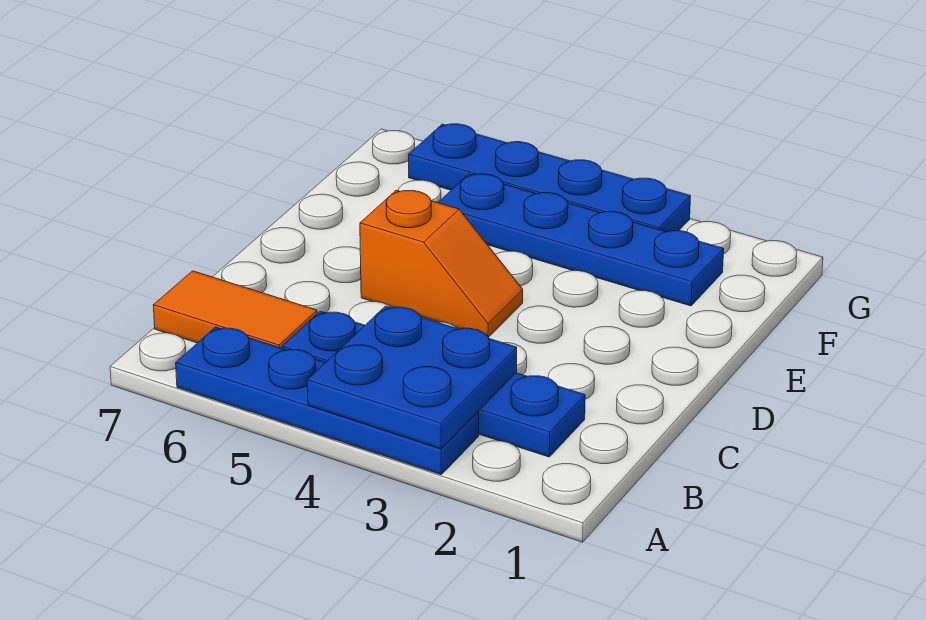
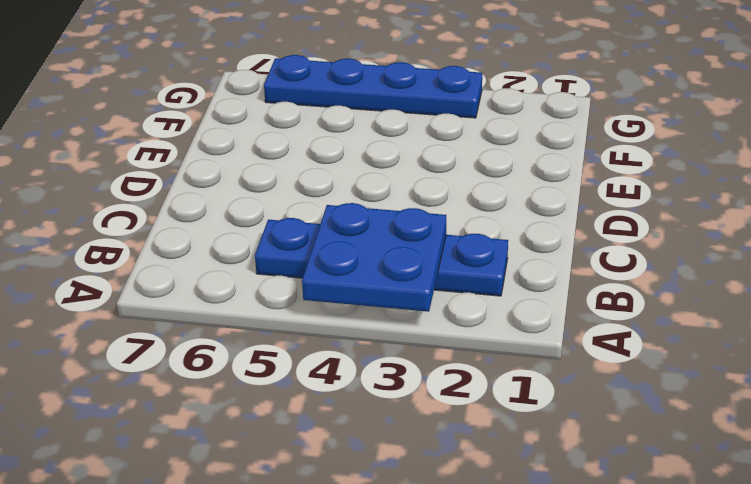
none -> blue 1x4 plate [176,327,479,475]
none -> orange 1x2 tile [153,271,317,348]

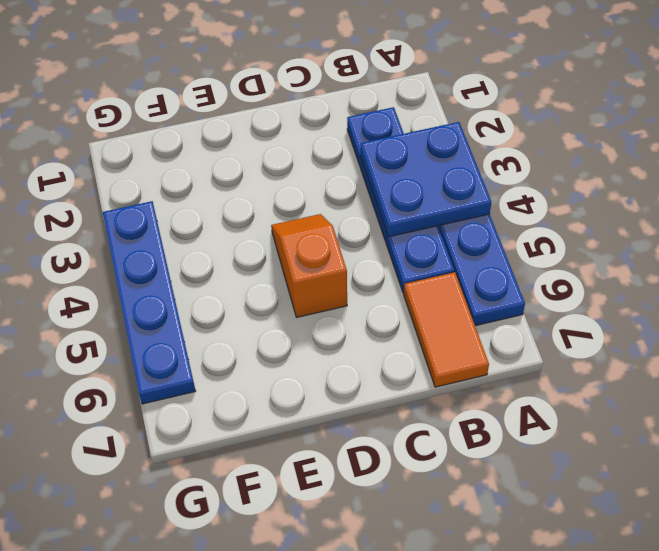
none -> blue 1x4 plate [438,174,724,306]

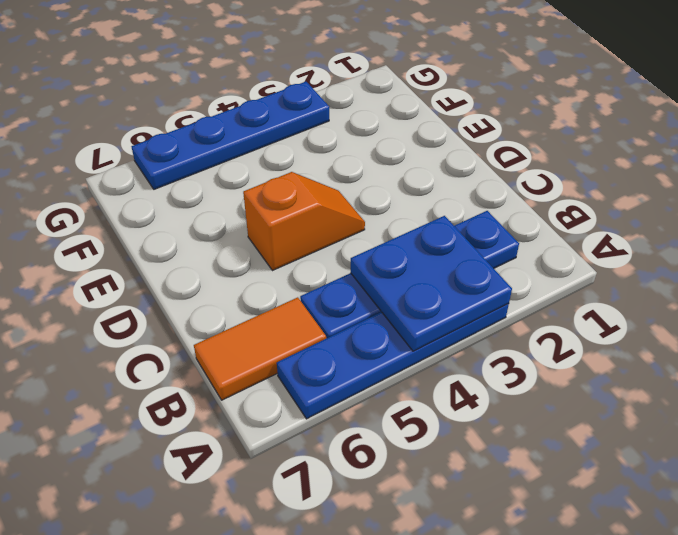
none -> blue 1x4 plate [438,174,724,306]

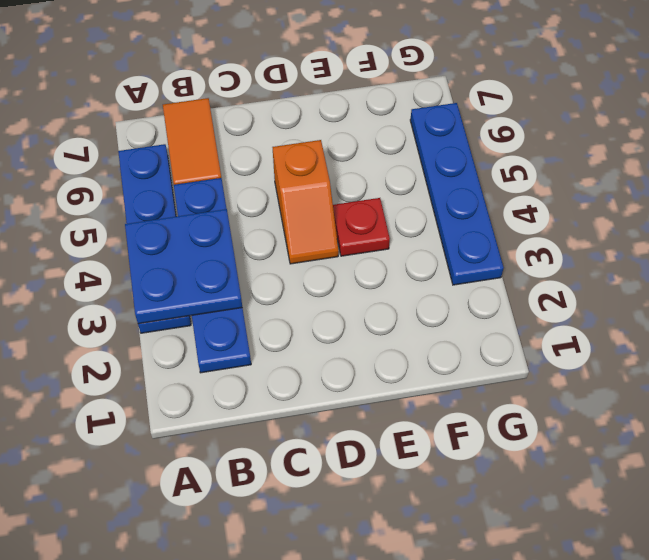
red 1x1 plate [333,198,390,256] -> none
none -> blue 1x4 plate [438,174,724,306]

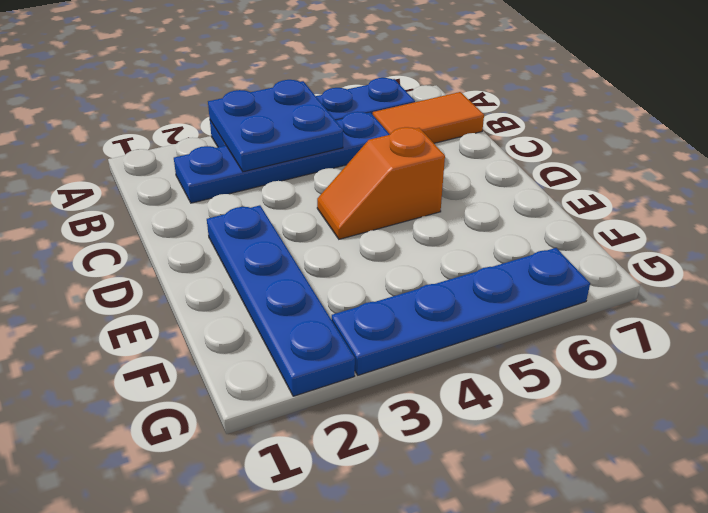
blue 1x4 plate [207,205,355,396] -> blue 1x4 plate turned to [438,174,724,306]

